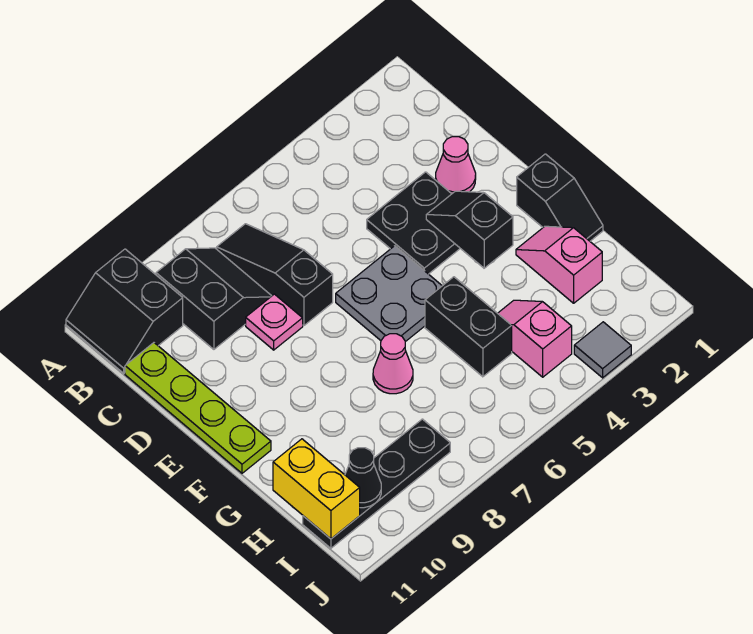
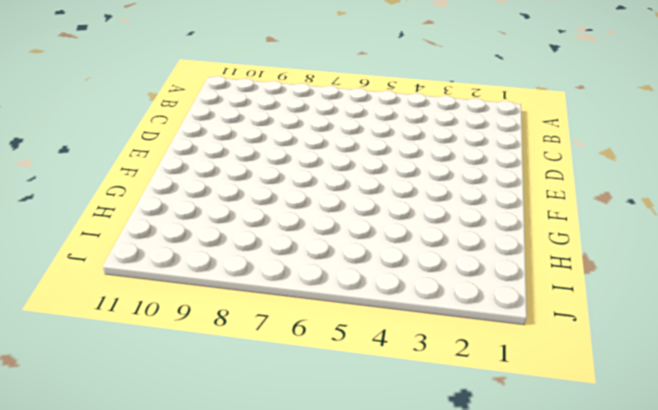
none -> black 2x2 slope [66,249,183,373]
none -> black 1x3 slope [217,224,333,325]
none -> black 2x2 slope [156,248,271,349]

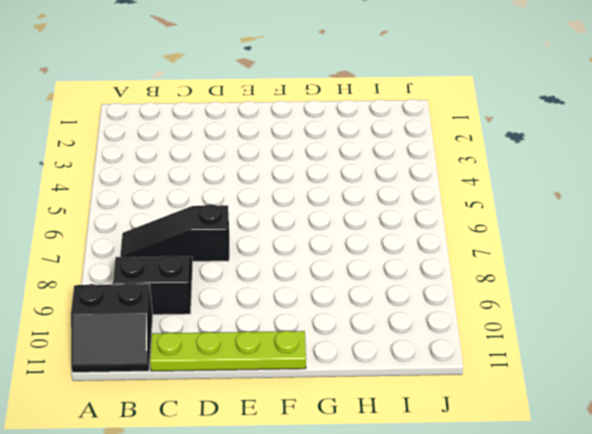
none -> pink 1x1 cone [436,137,476,194]
none -> black 2x2 plate [367,172,460,274]
none -> pink 1x1 plate [246,294,303,350]

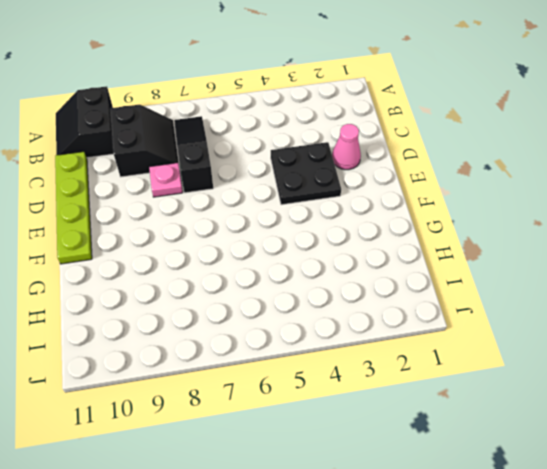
none -> grey 2x2 plate [336,246,442,342]
none -> black 1x2 slope [517,154,603,241]
none -> pink 1x2 slope [516,226,602,303]

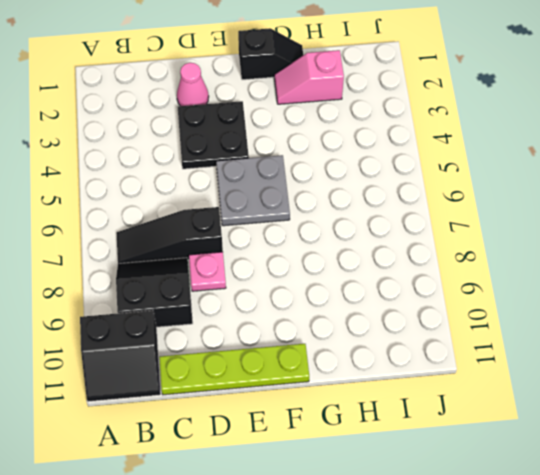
none -> black 1x2 brick [425,277,512,377]
none -> pink 1x1 cone [373,334,413,394]
none -> pink 1x2 slope [498,300,572,377]

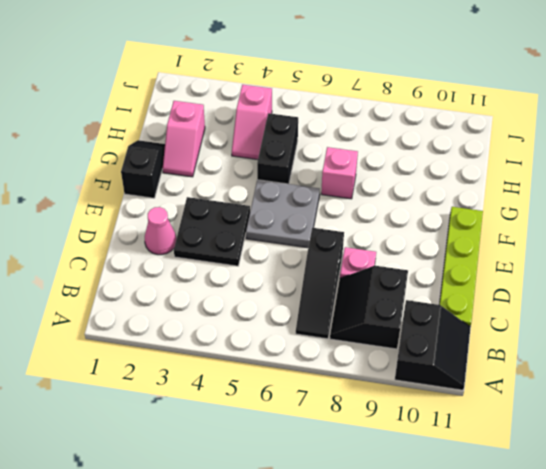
pink 1x1 brick [321,147,358,199] -> pink 1x1 cone [373,334,413,394]
none -> black 1x4 plate [303,419,450,548]
none -> grey 1x1 tile [574,322,631,378]
none -> black 1x2 slope [426,191,513,268]

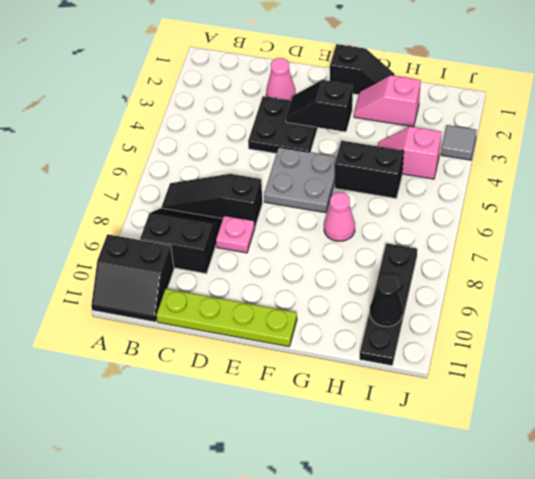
none -> yellow 1x2 brick [273,439,360,539]

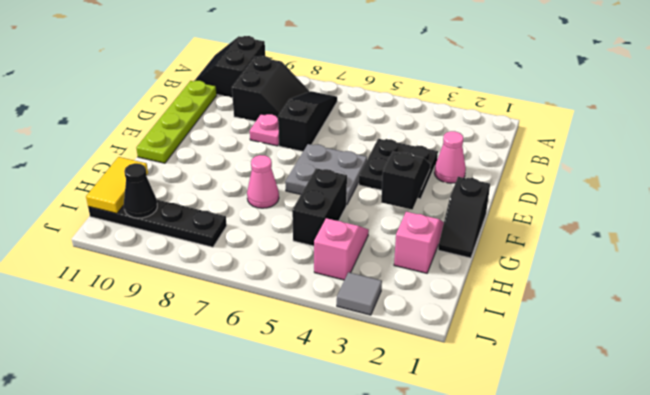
yellow 1x2 tile [86,157,148,214] -> yellow 1x2 brick [273,439,360,539]

